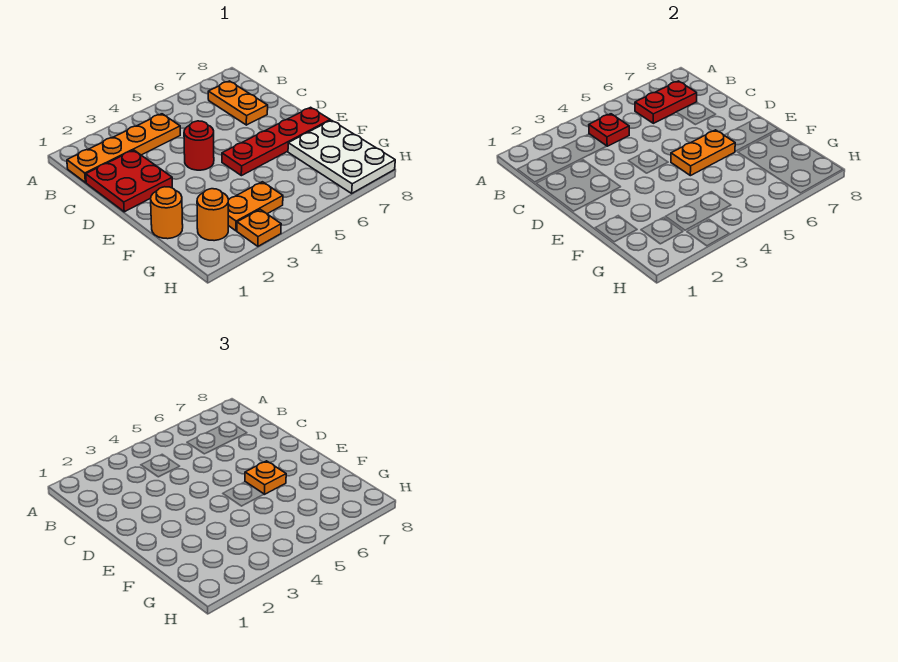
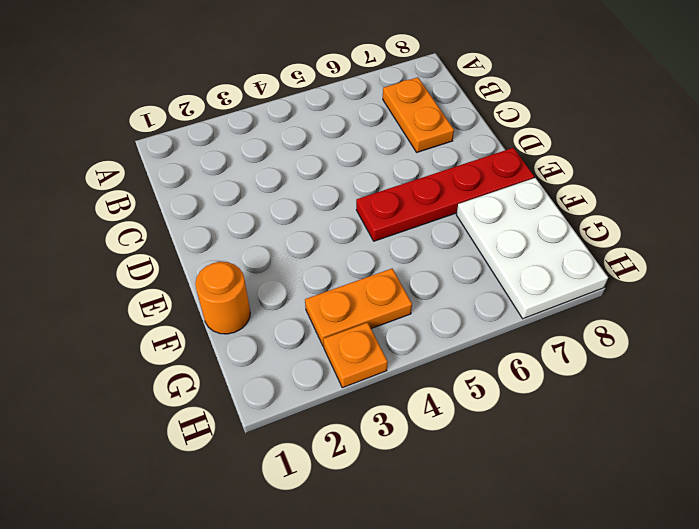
none -> orange 1x4 plate [67,114,180,183]
none -> red 2x2 plate [86,150,172,212]
none -> red 1x1 round brick [184,121,214,170]

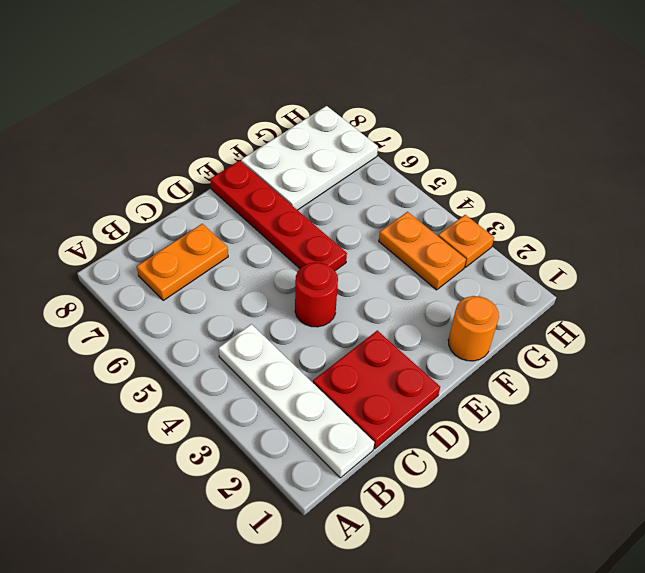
white 1x4 plate [218,324,374,478] -> orange 1x4 plate [67,114,180,183]
none -> orange 1x1 round brick [197,189,228,241]
none -> red 1x1 plate [589,114,629,146]
none -> red 1x2 plate [635,81,697,123]

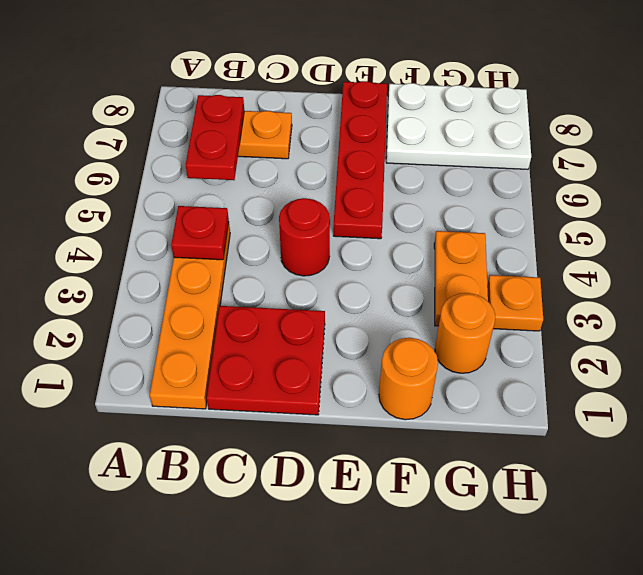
none -> orange 1x2 plate [671,130,735,176]
none -> orange 1x1 plate [245,461,286,494]

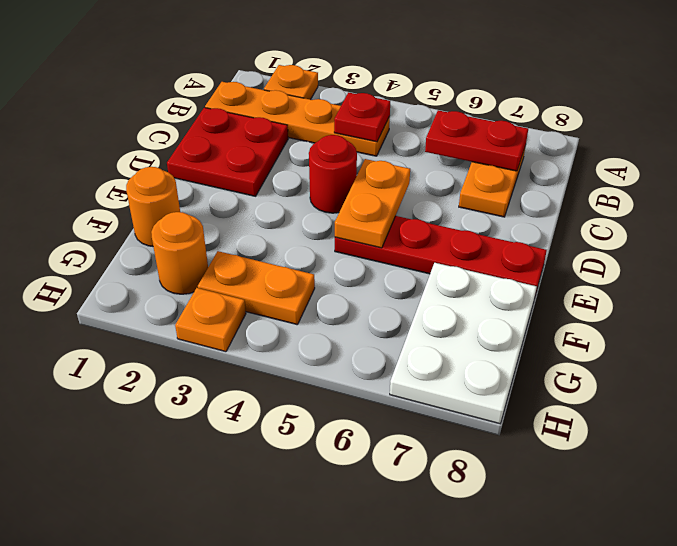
orange 1x1 plate [264,65,318,100] -> orange 1x1 plate moved to [245,461,286,494]
orange 1x2 plate [335,159,410,248] -> orange 1x2 plate turned to [671,130,735,176]

